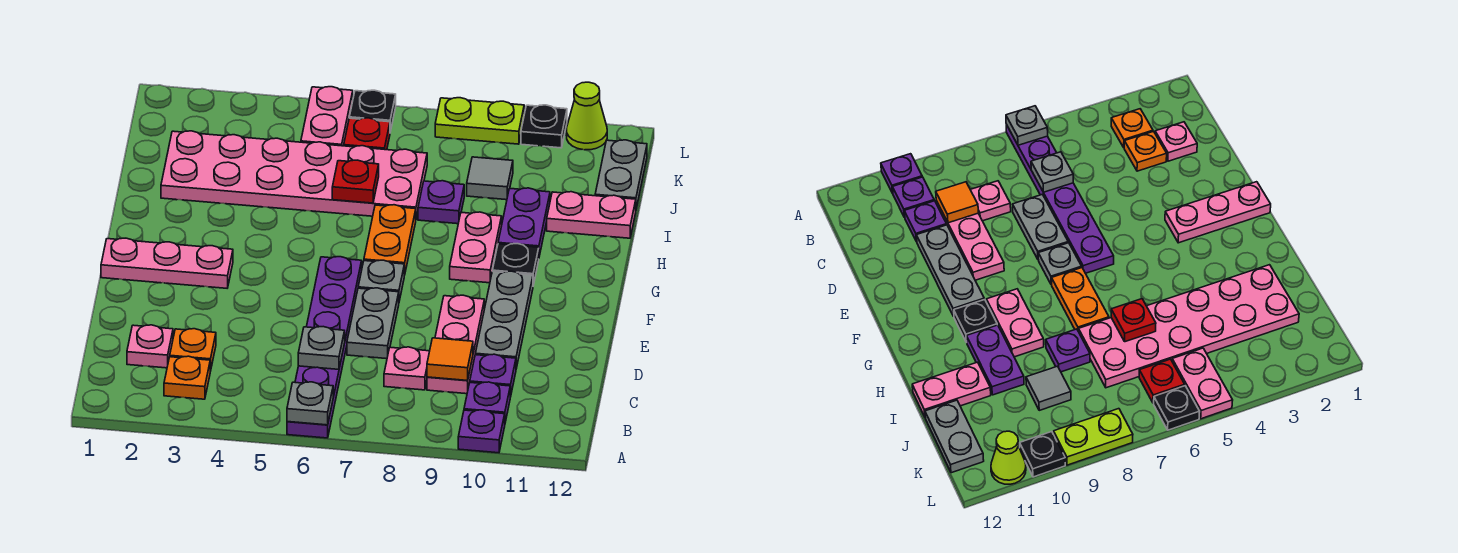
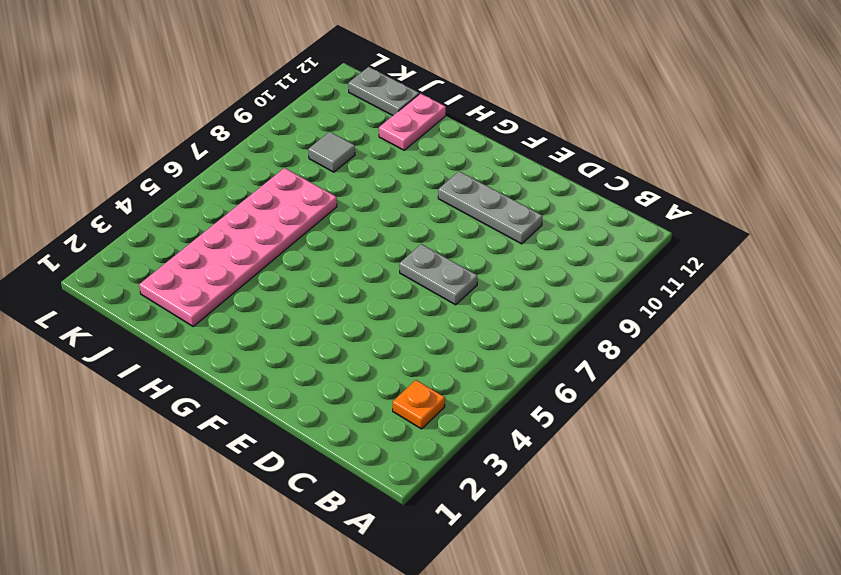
none -> purple 1x6 plate [287,257,362,438]
none -> purple 1x1 plate [458,410,505,453]
none -> purple 1x1 plate [464,382,510,422]
none -> pink 1x1 plate [127,325,173,368]

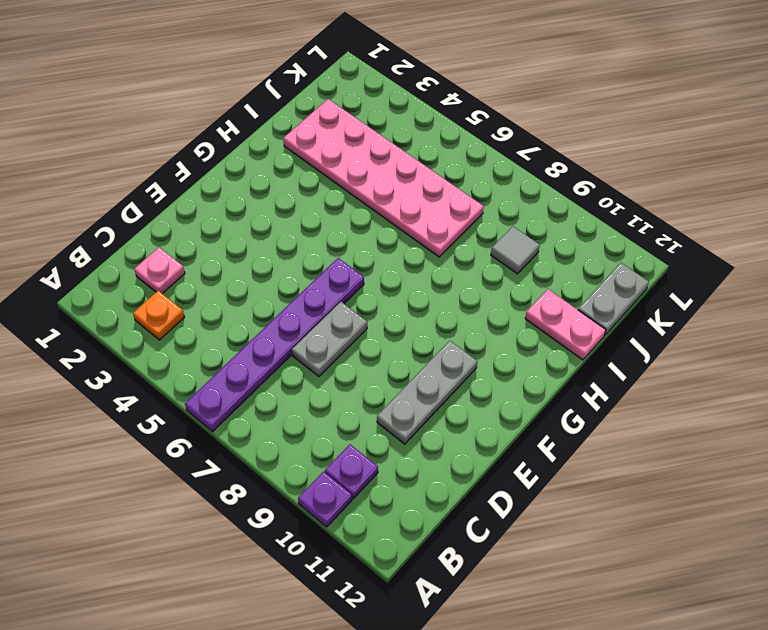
none -> orange 1x1 plate [170,329,216,371]
none -> pink 1x1 plate [384,347,430,390]
none -> pink 1x3 plate [427,295,484,394]
none -> purple 1x1 plate [470,354,516,397]

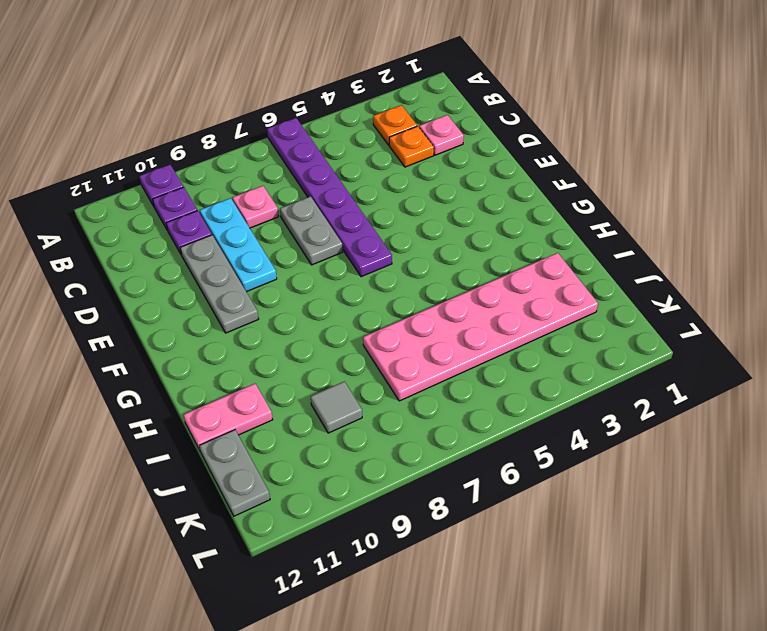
cyan 1x3 plate [200,198,277,292] -> pink 1x3 plate [427,295,484,394]
none -> pink 1x3 plate [101,238,233,288]
none -> grey 1x1 plate [358,260,404,301]
none -> orange 1x2 plate [364,205,416,275]
none -> pink 1x2 plate [450,212,502,283]

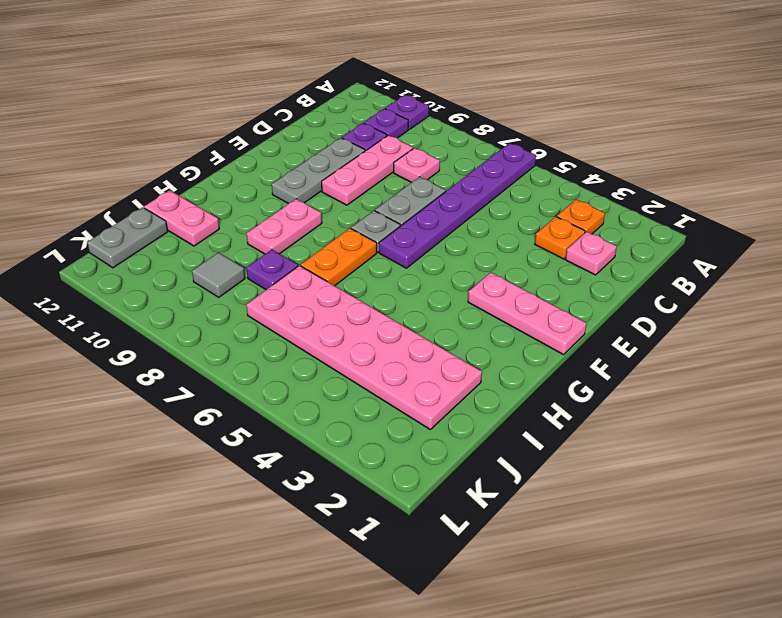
none -> black 1x1 plate [493,244,539,285]
none -> purple 1x2 plate [498,188,550,256]
none -> pink 1x2 plate [301,87,353,146]
none -> red 1x1 plate [344,118,390,150]

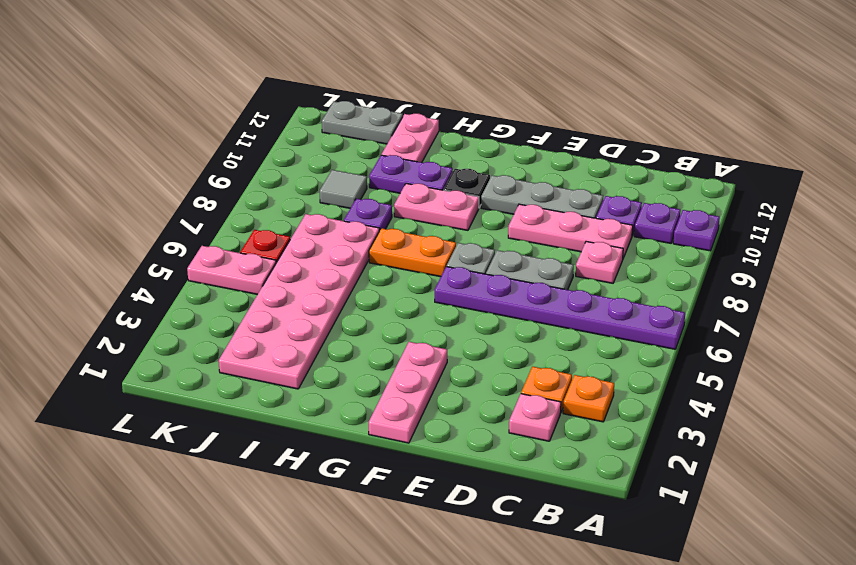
none -> black 1x1 plate [349,90,396,132]
none -> lime 1x2 plate [435,98,524,144]
none -> black 1x1 plate [521,105,567,148]
none -> lime 1x1 cone [566,82,607,150]

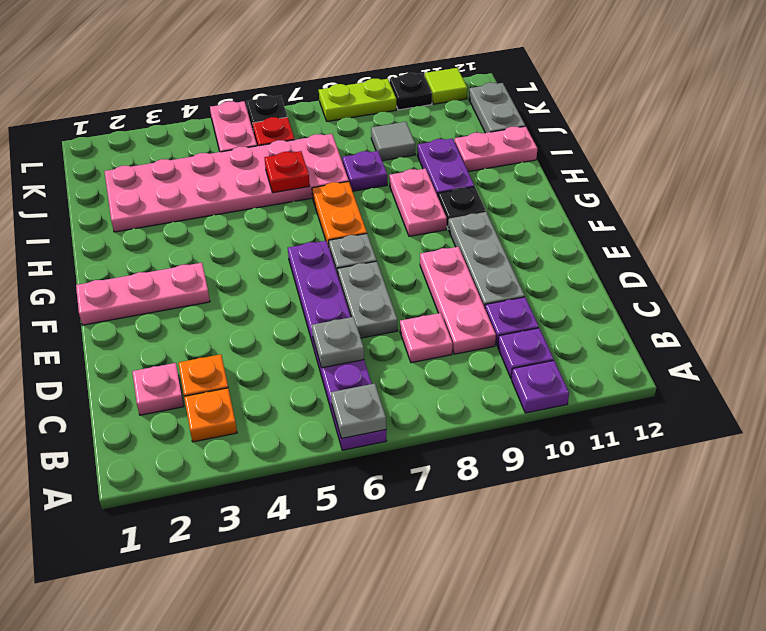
lime 1x1 tile [425,68,467,104] -> lime 1x1 cone [566,82,607,150]
none -> orange 1x1 tile [427,338,473,380]

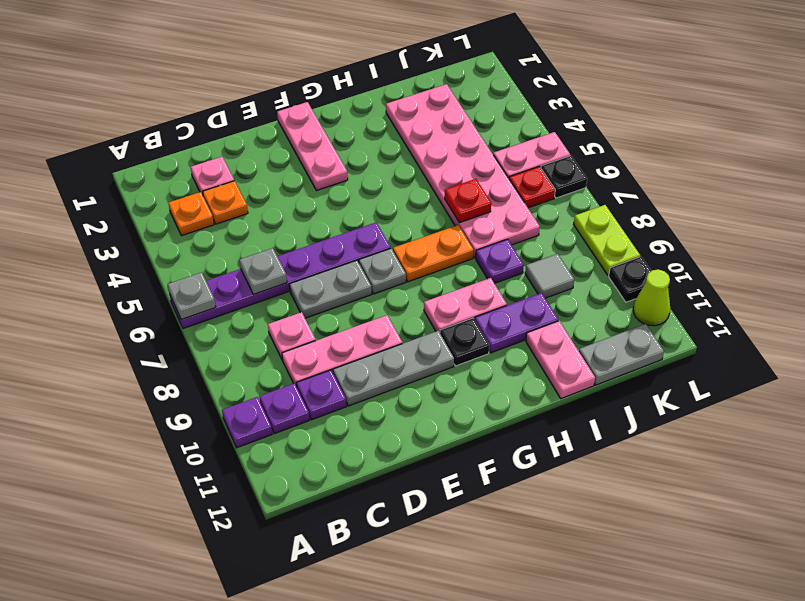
none -> orange 1x1 tile [427,338,473,380]

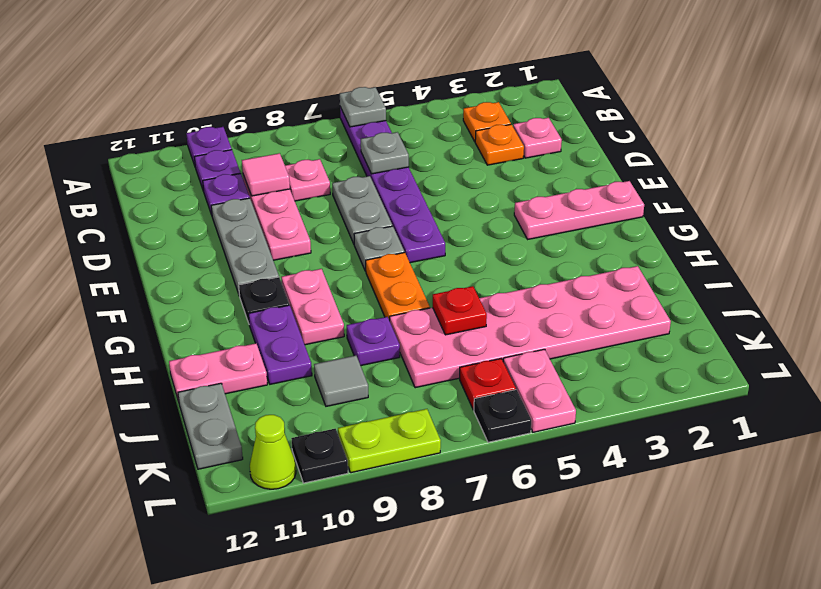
pink 1x1 tile [242,153,290,196] -> orange 1x1 tile [427,338,473,380]

